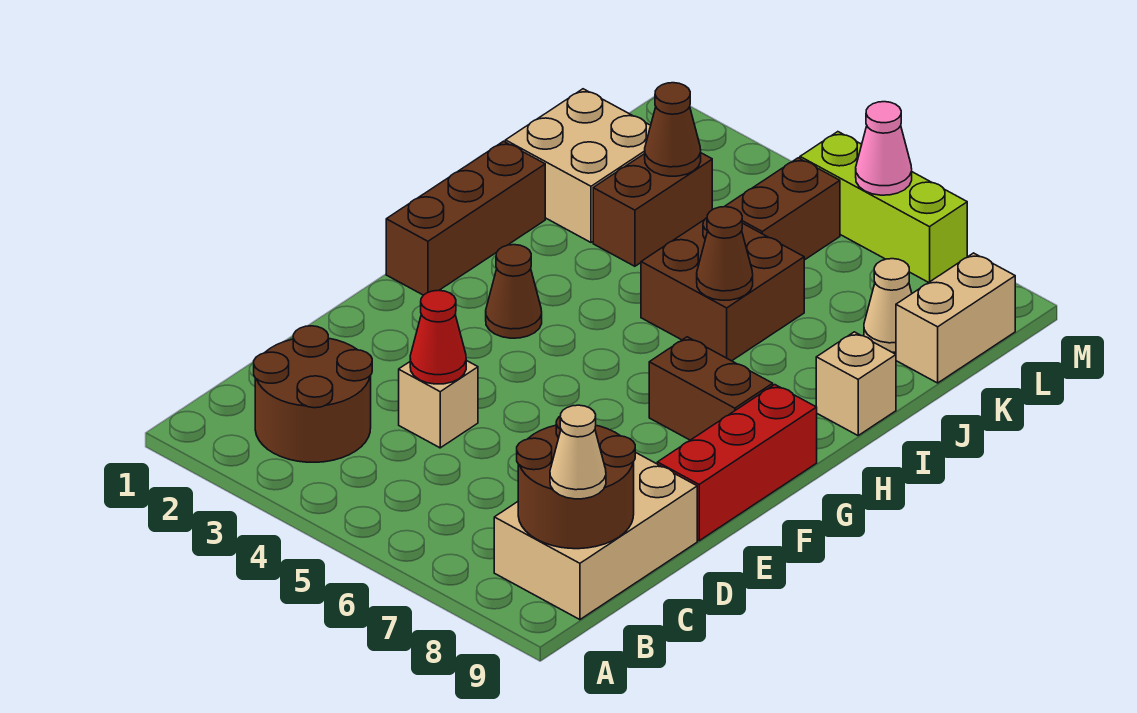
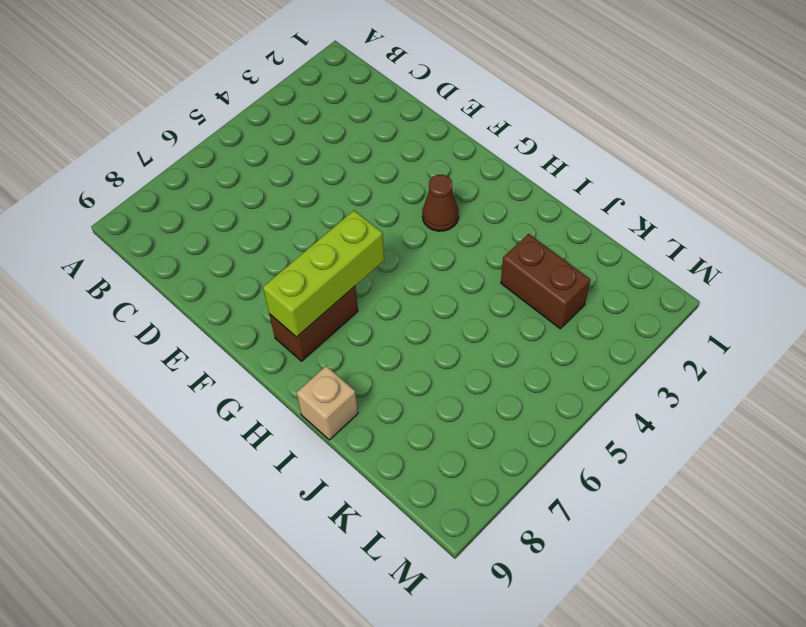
lime 1x3 brick [263,211,384,337] -> lime 1x3 brick moved to [800,132,967,283]
none -> brown 2x2 round brick [254,326,372,462]
none -> tan 2x3 brick [494,452,697,620]
none -> tan 1x1 brick [399,360,478,448]

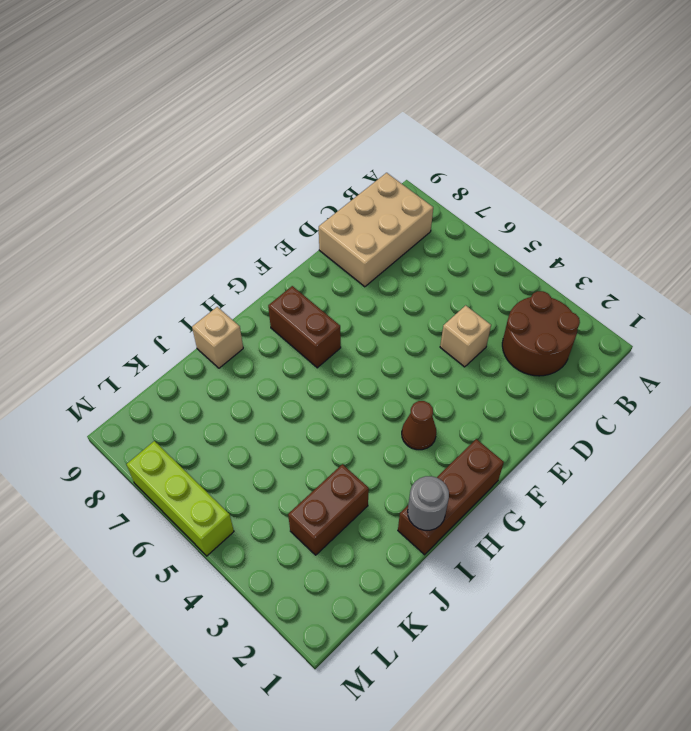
grey 1x1 round brick [408,476,449,530] -> none
none -> red 1x3 brick [657,385,817,541]
none -> brown 2x2 brick [641,218,804,361]
none -> tan 2x2 brick [505,89,651,242]

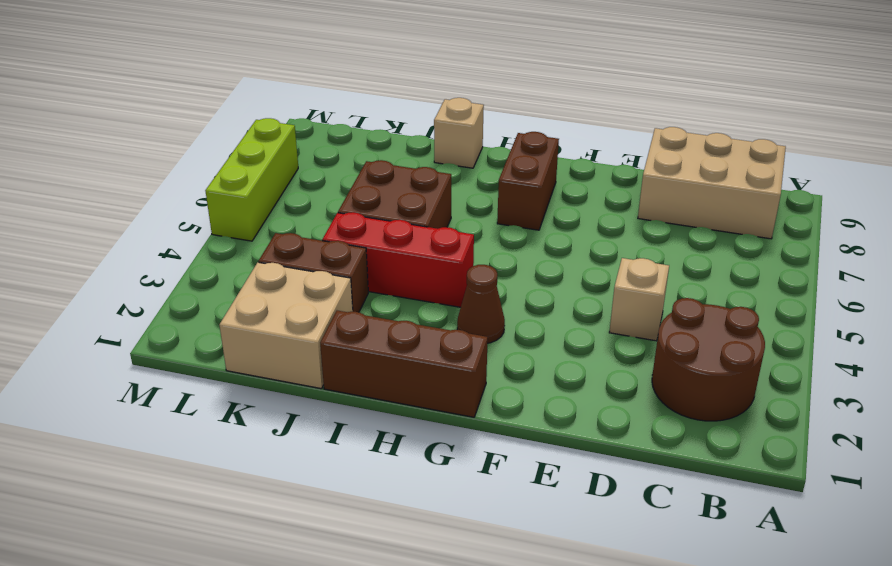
red 1x3 brick [322,212,474,307] -> red 1x3 brick moved to [657,385,817,541]
none -> brown 1x2 brick [725,158,840,260]
none -> tan 1x1 cone [864,259,912,352]
none -> tan 1x2 brick [896,253,1015,383]

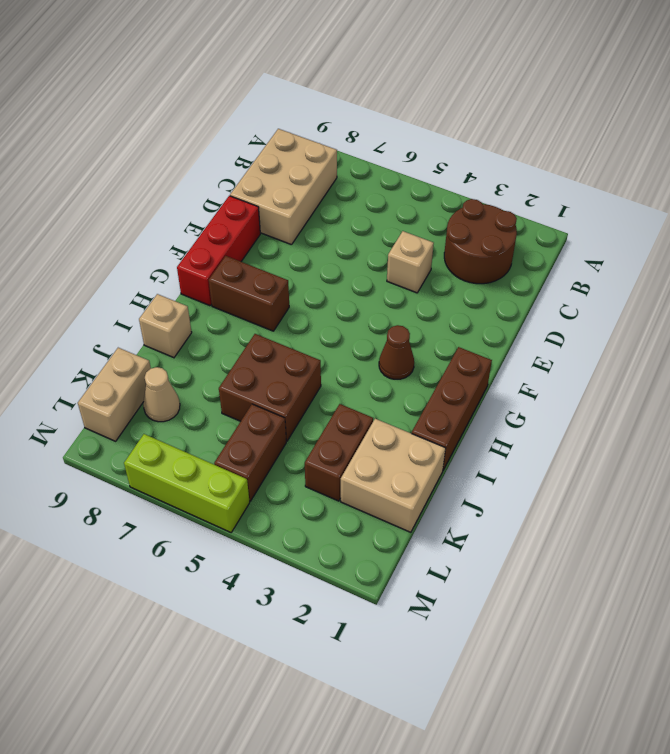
none -> brown 2x2 round brick [517,417,635,549]
none -> red 1x1 cone [410,290,466,384]
none -> brown 1x1 cone [697,207,753,300]

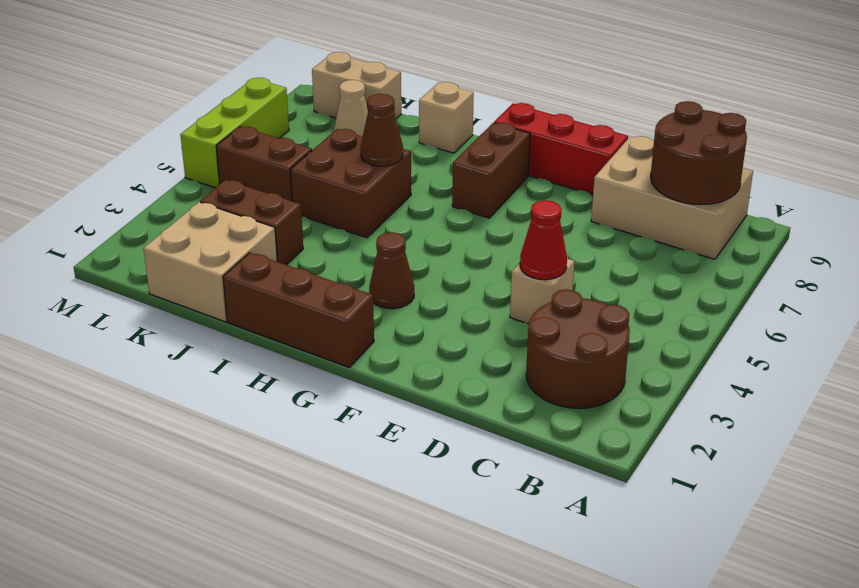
none -> brown 1x1 cone [645,83,701,176]
none -> pink 1x1 cone [856,102,912,195]
none -> tan 1x1 cone [550,405,606,499]

